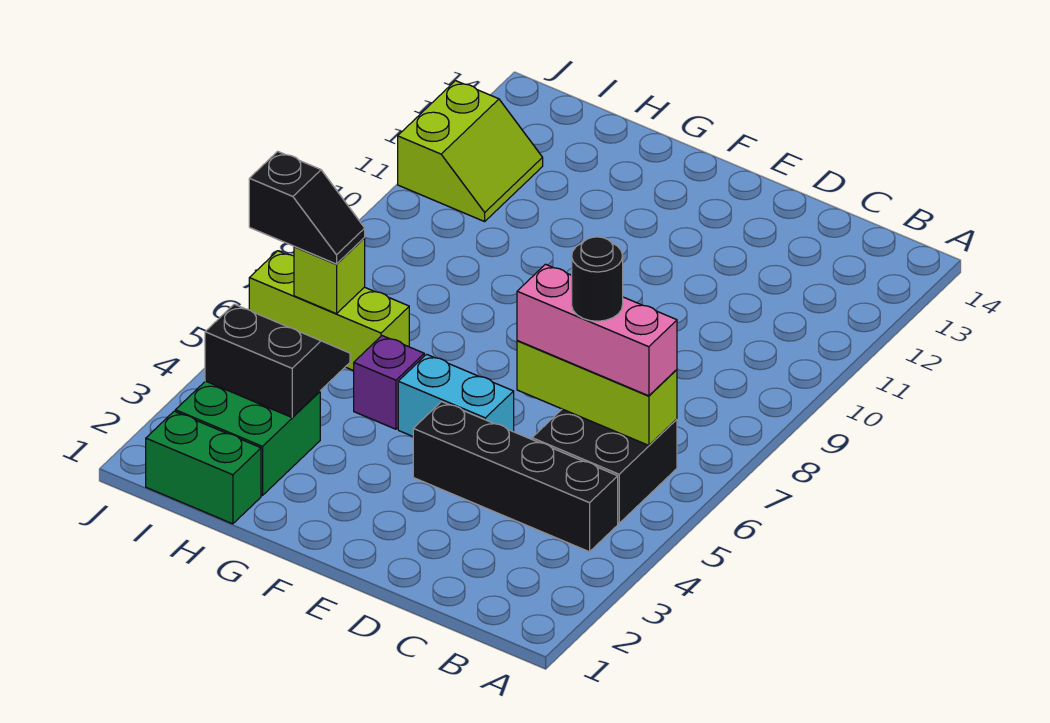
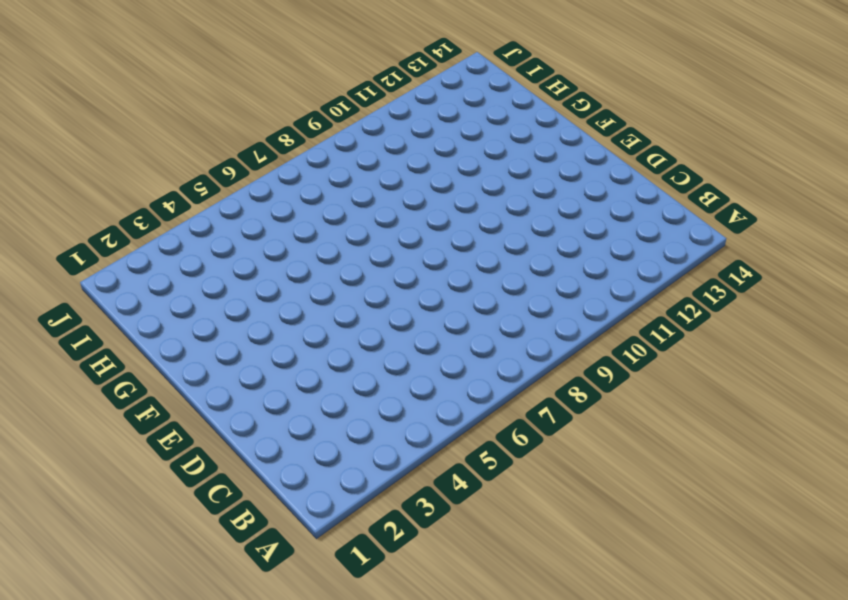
none -> black 1x4 brick [413,402,618,552]
none -> black 2x2 brick [532,409,677,523]
none -> cyan 1x2 brick [398,354,514,436]

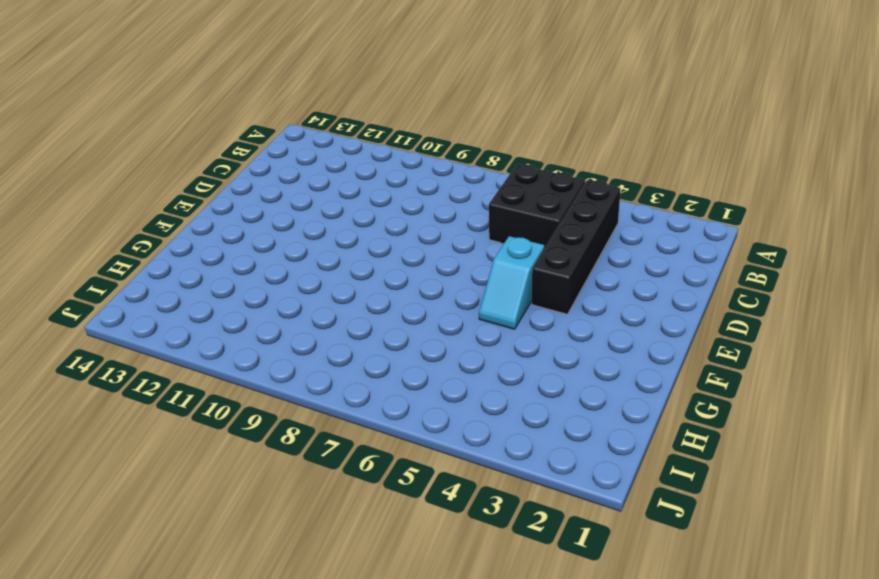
cyan 1x2 slope [479,236,544,329] -> cyan 1x2 brick [398,354,514,436]
none -> purple 1x1 brick [354,336,424,429]
none -> green 1x2 brick [146,411,261,524]
none -> green 2x2 brick [175,381,320,496]

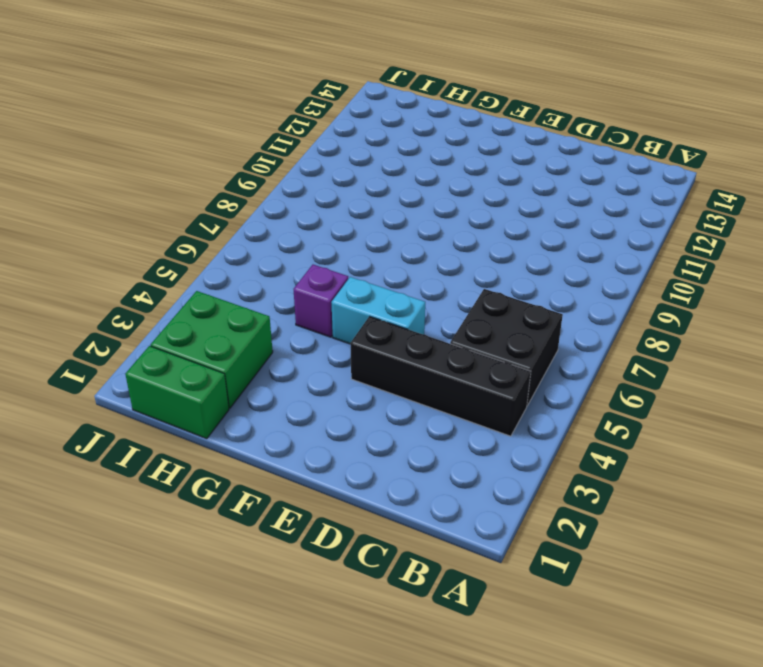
none -> lime 1x3 brick [249,251,409,371]
none -> lime 2x2 slope [398,81,543,222]
none -> lime 1x3 brick [517,341,677,445]

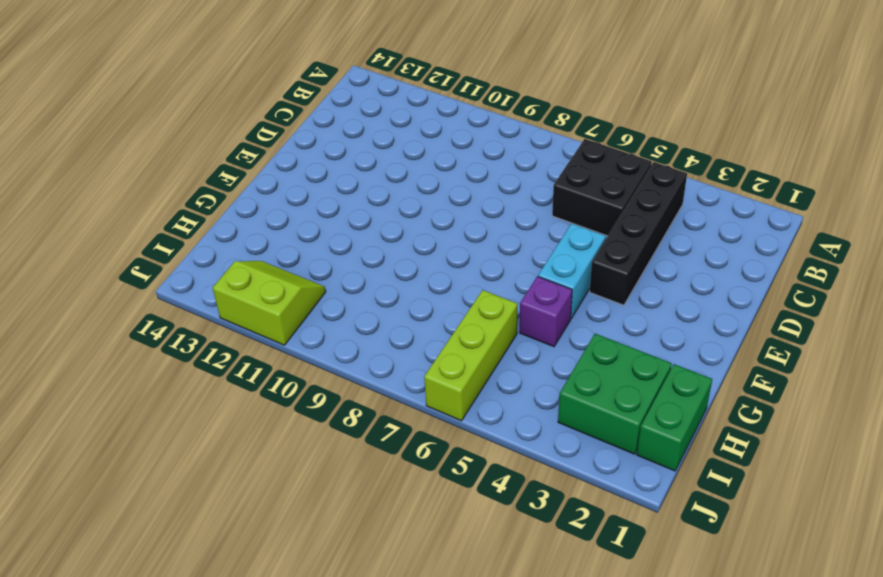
none -> lime 1x3 brick [517,341,677,445]
none -> black 2x2 slope [205,304,350,417]
none -> lime 1x1 brick [294,238,365,314]

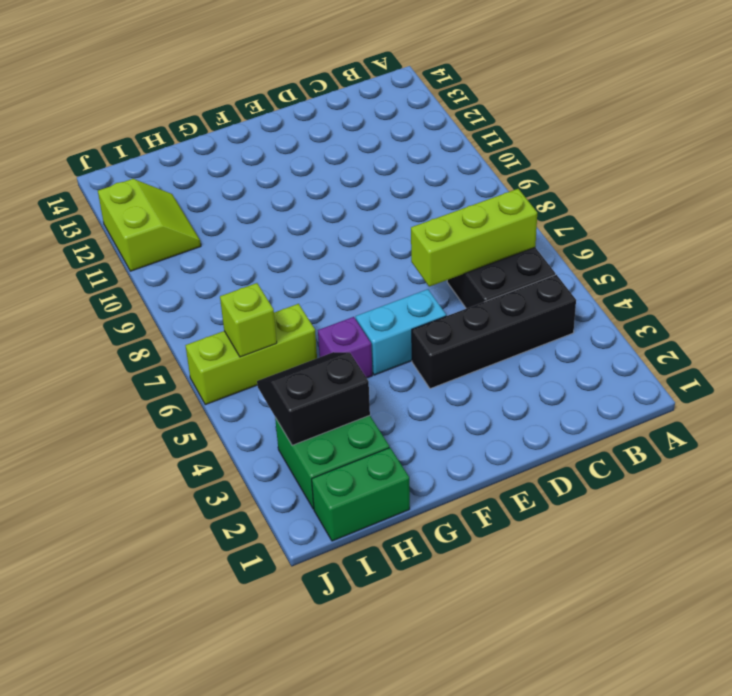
none -> pink 1x3 brick [517,264,677,396]
none -> black 1x2 slope [249,151,365,264]
none -> black 1x1 round brick [572,237,623,321]

